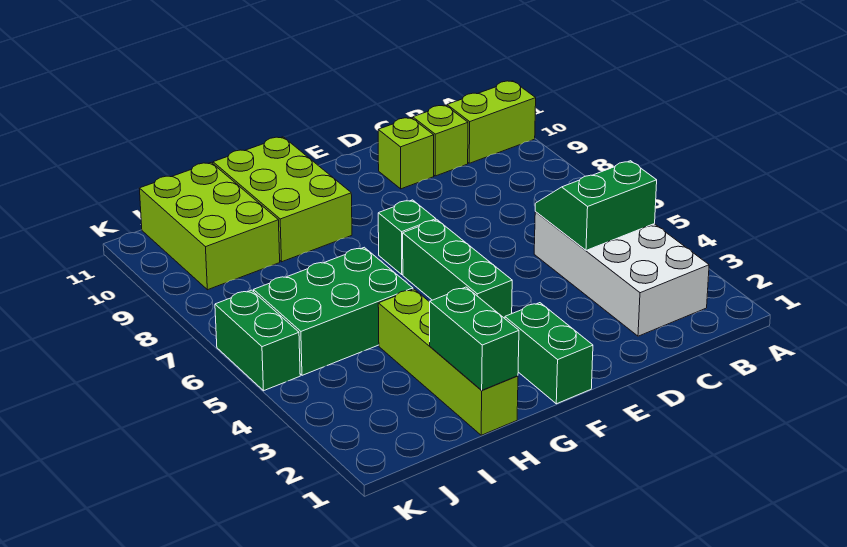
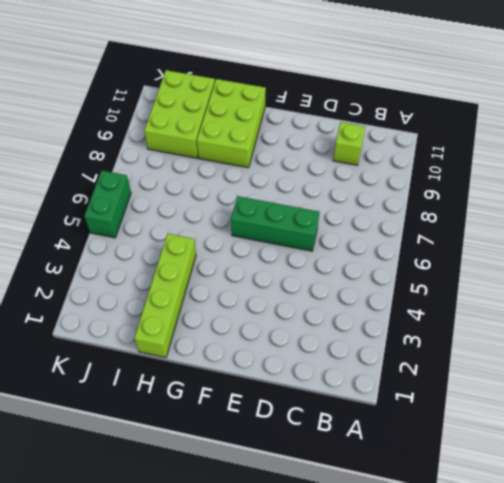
green 1x3 brick [231,196,320,251] -> green 1x3 brick turned to [403,220,512,318]
none -> lime 1x2 brick [447,81,536,163]
none -> white 2x4 brick [534,212,709,336]
none -> lime 1x1 brick [378,118,434,189]

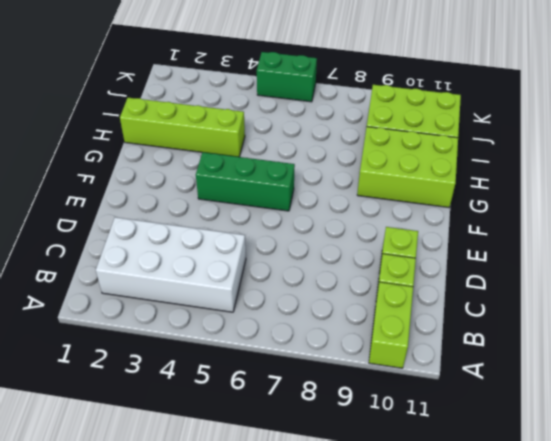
none -> green 1x2 brick [505,303,593,404]
none -> green 1x1 brick [378,200,436,274]
none -> green 2x3 brick [254,247,413,375]

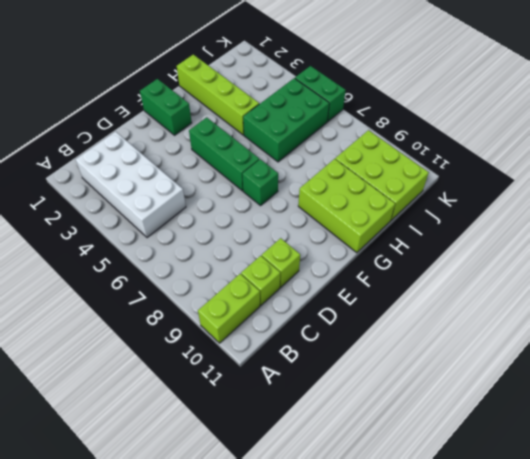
none -> green 2x2 slope [535,161,657,250]
none -> green 1x2 brick [430,287,519,390]

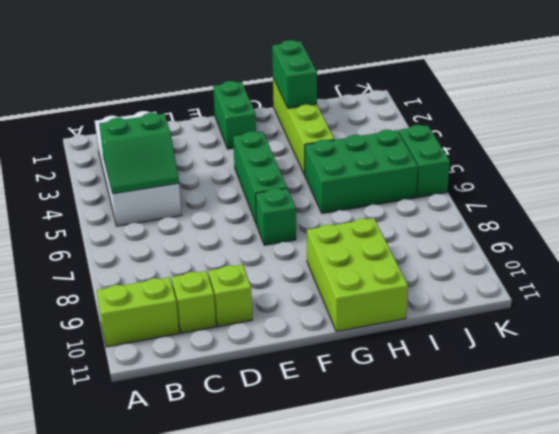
none -> lime 2x3 brick [139,163,280,290]

